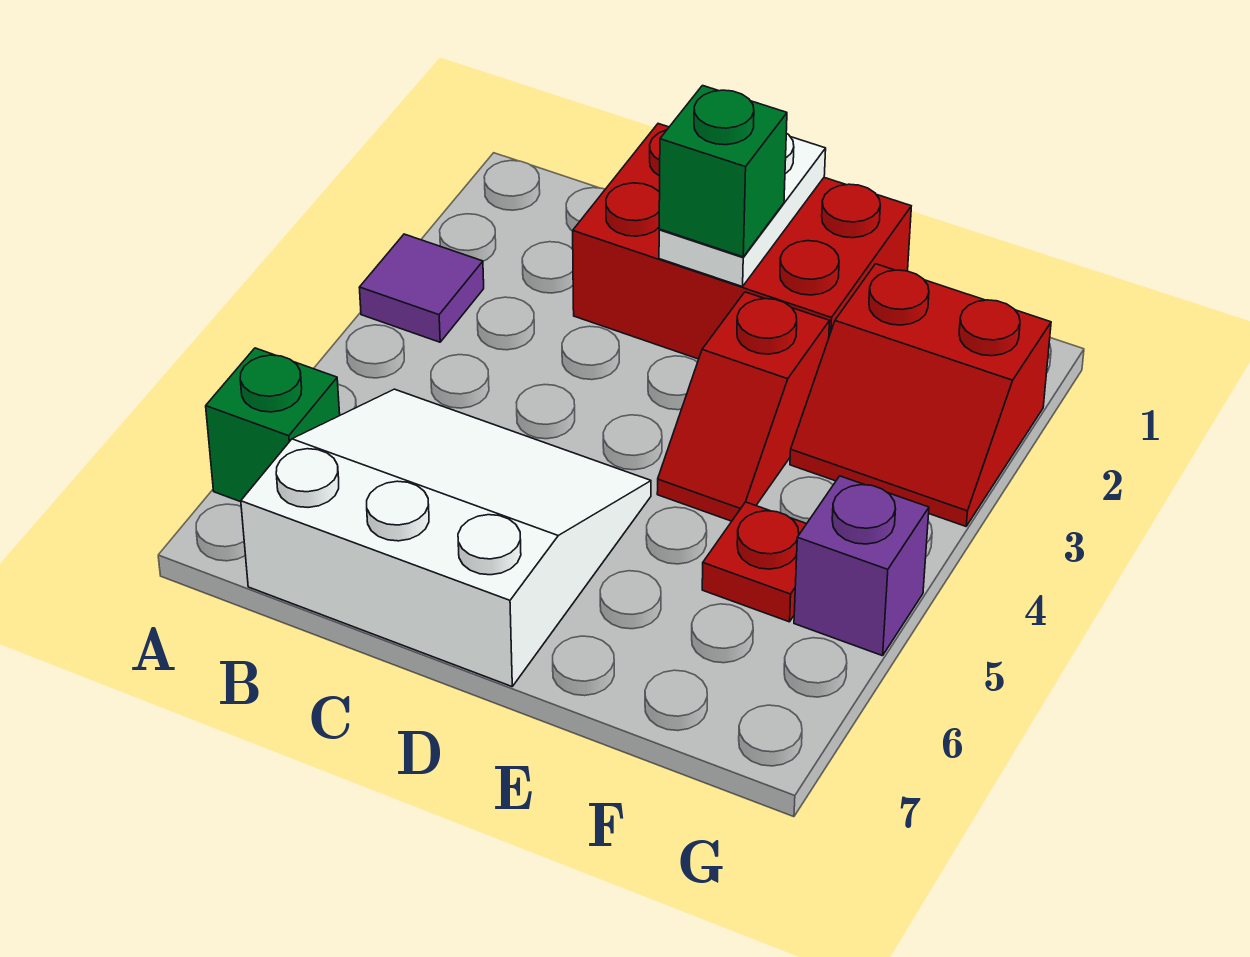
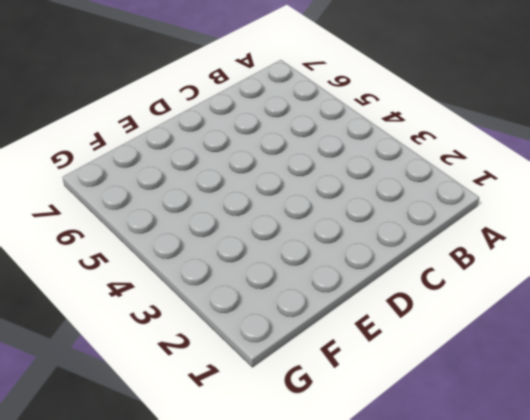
none -> purple 1x1 tile [359,234,484,342]
none -> green 1x1 brick [206,348,340,502]

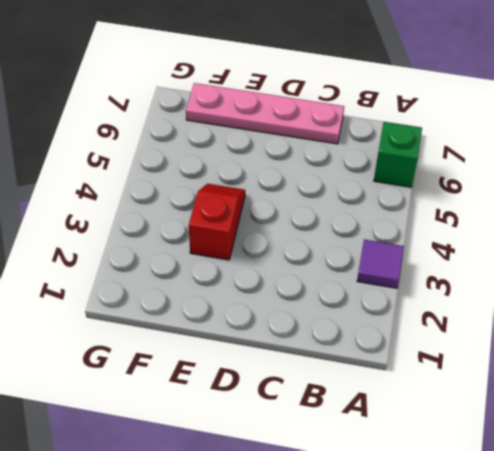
pink 1x4 plate [186,83,344,144] -> white 3x3 slope [241,389,651,686]
none -> red 2x3 brick [573,124,911,359]
none -> red 2x2 slope [790,264,1051,526]

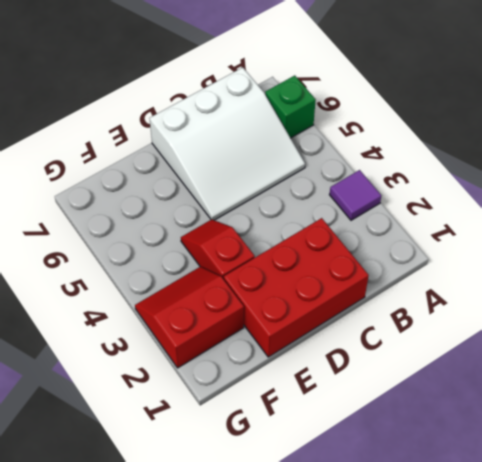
none -> red 1x1 plate [702,502,806,622]
none -> purple 1x1 brick [794,476,929,656]

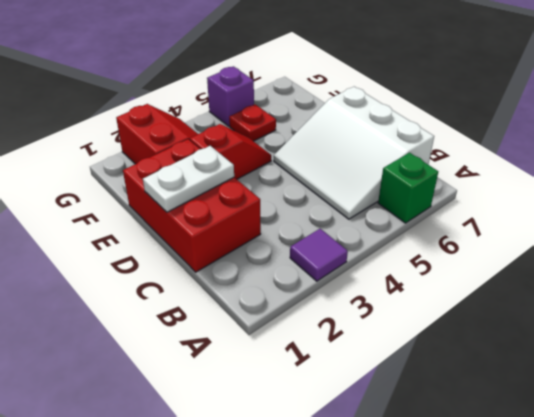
none -> green 1x1 brick [659,86,787,257]

